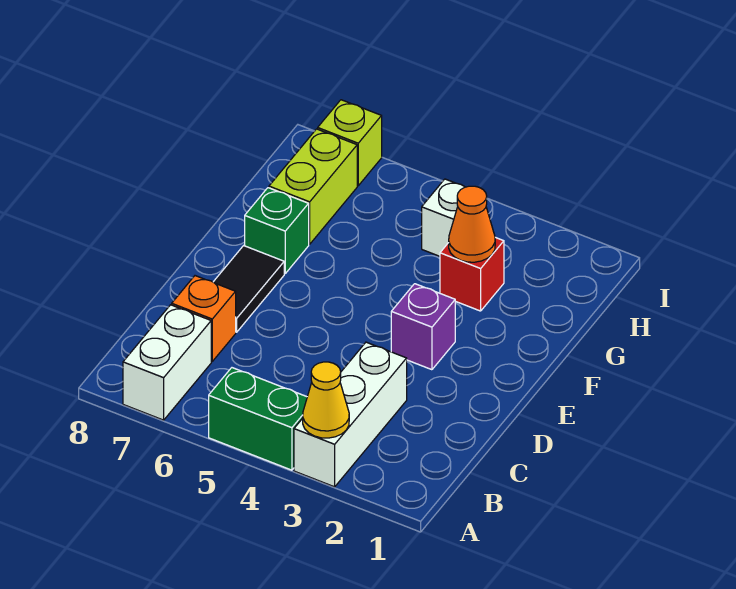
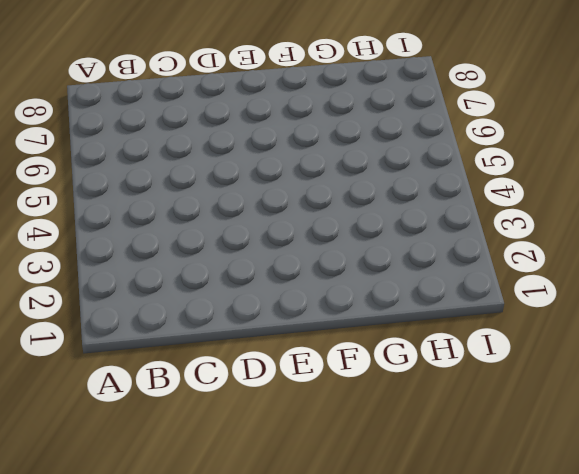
none -> white 1x3 brick [294,342,407,487]
none -> green 1x2 brick [209,368,307,470]
none -> white 1x2 brick [123,305,211,420]

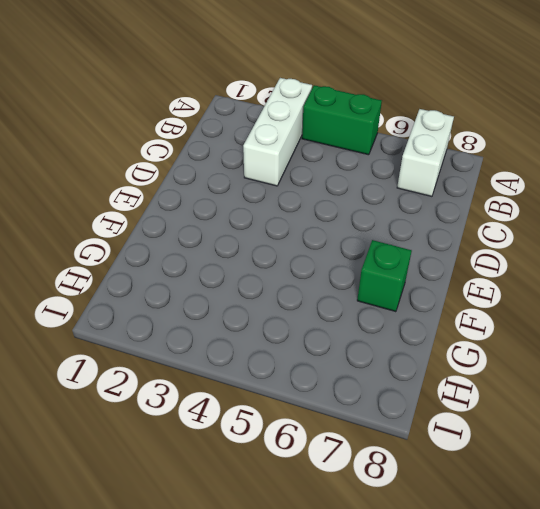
none -> orange 1x1 brick [172,276,236,361]
none -> black 1x2 tile [214,246,284,332]
none -> purple 1x1 brick [391,284,455,370]

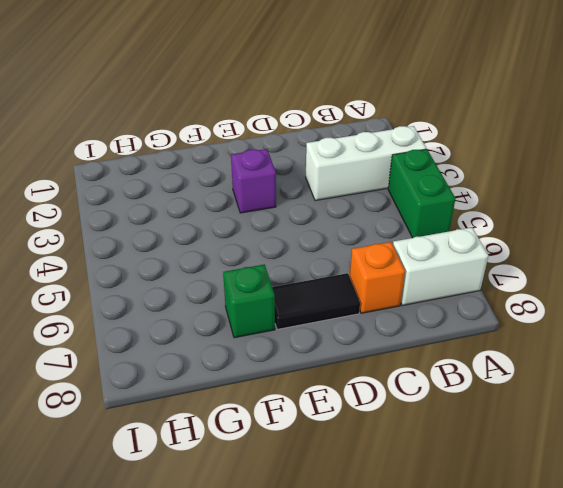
none -> red 1x1 brick [440,238,504,311]
none -> lime 1x2 brick [269,129,357,244]
none -> white 1x1 brick [422,179,464,256]

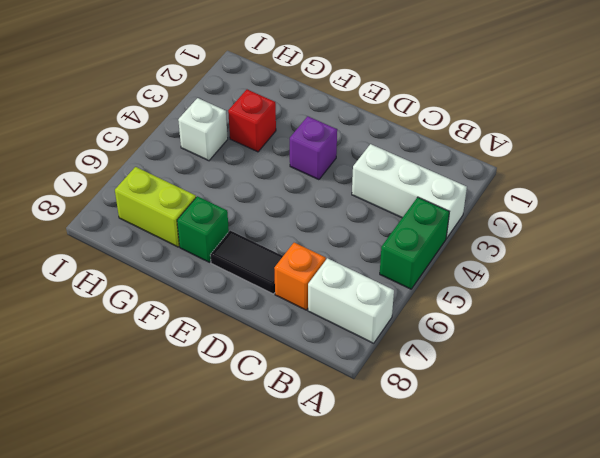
none -> lime 1x1 brick [318,100,382,186]
none -> yellow 1x1 cone [303,362,349,438]
none -> orange 1x1 cone [449,186,495,262]

